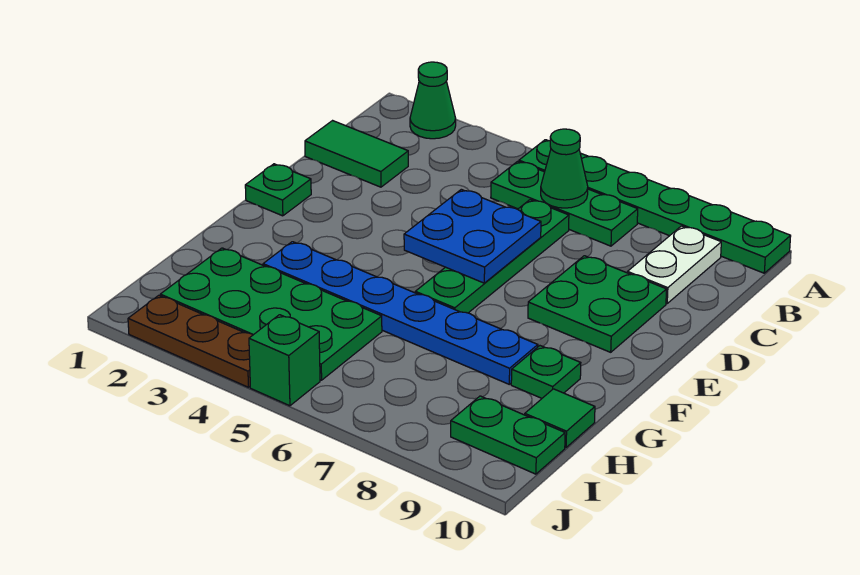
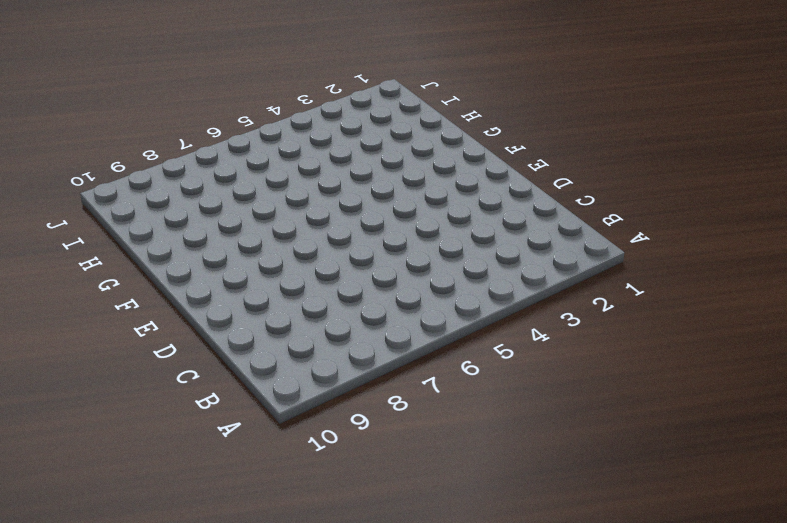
none -> green 1x1 cone [410,62,456,139]
none -> green 1x6 plate [519,140,791,273]
none -> green 1x3 plate [491,161,638,246]

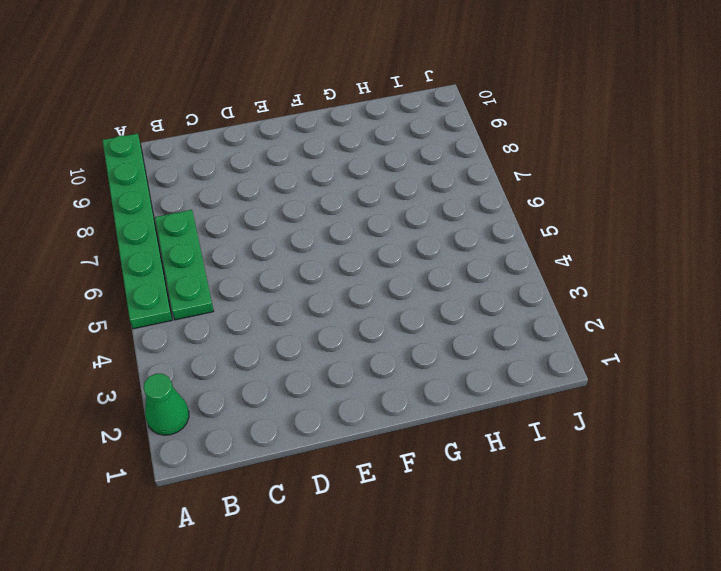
none -> white 1x2 plate [627,226,721,304]
none -> green 1x2 tile [305,121,408,187]
none -> green 1x4 plate [415,200,569,313]

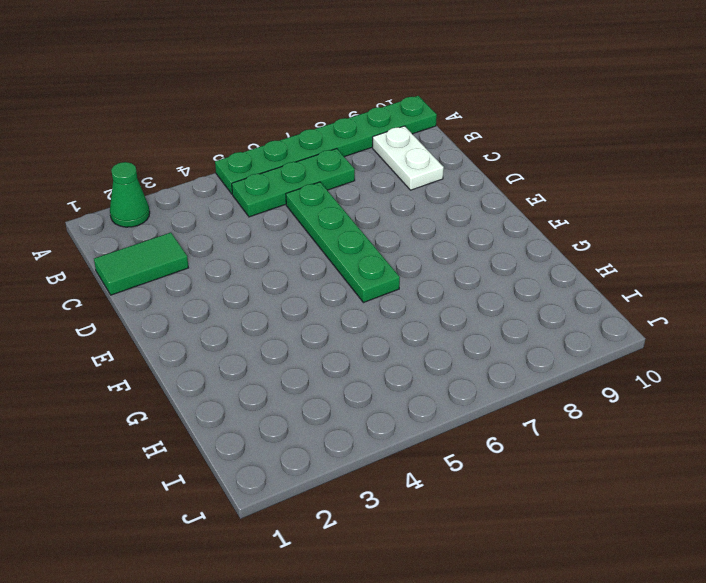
none -> green 2x2 plate [528,256,667,352]
none -> green 1x1 plate [245,164,311,216]
none -> blue 1x6 plate [263,242,538,384]

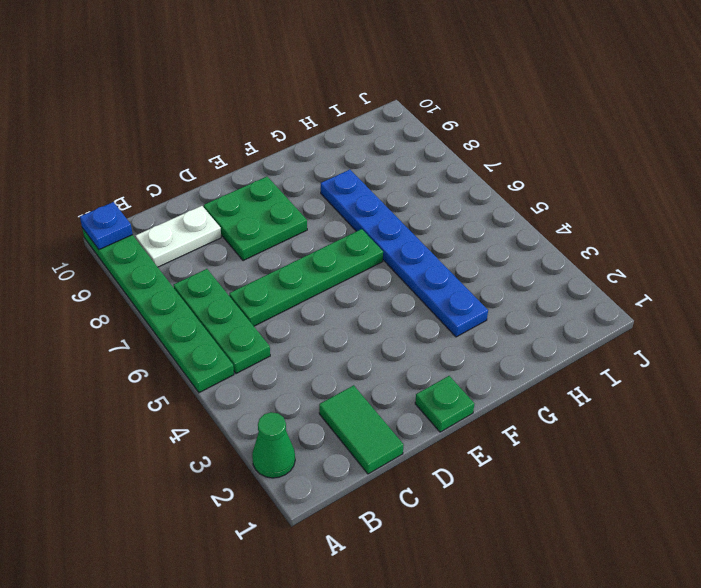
blue 1x1 plate [80,202,133,250] -> none
none -> green 1x1 plate [511,346,581,398]
none -> green 2x4 plate [160,248,382,380]
none -> green 1x1 tile [525,389,595,447]

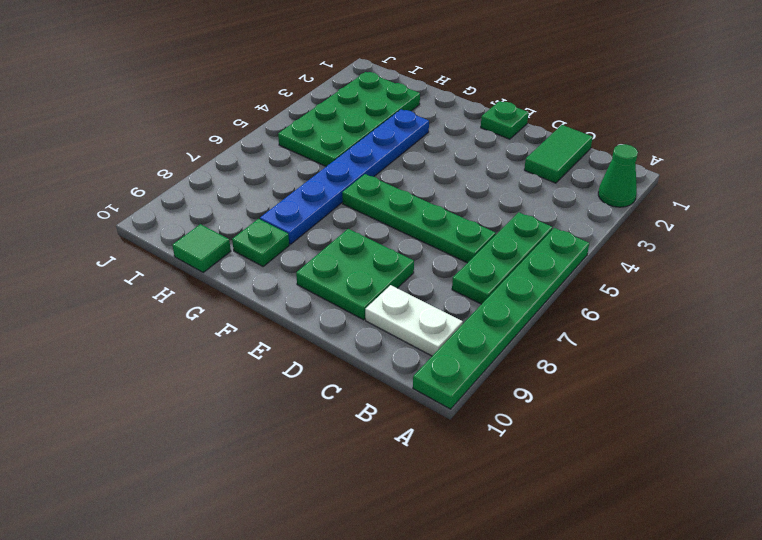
none -> green 1x2 plate [451,396,565,474]
none -> brown 1x3 plate [128,295,253,387]
none -> green 1x1 brick [249,315,320,406]

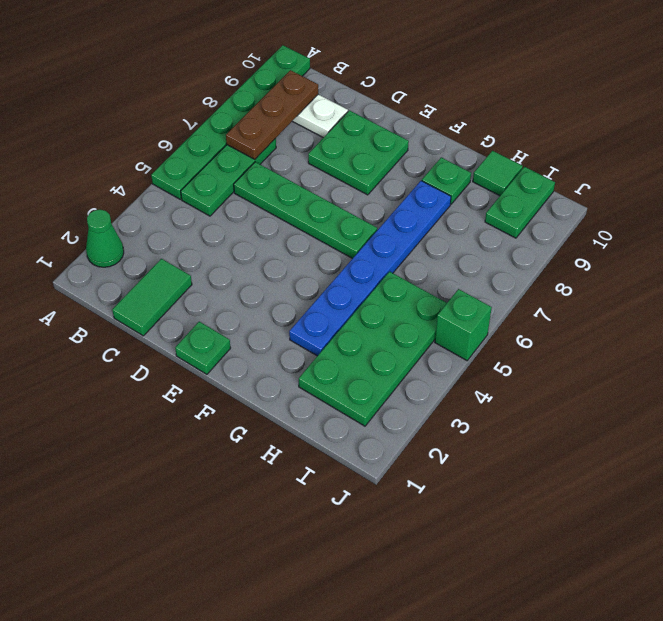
brown 1x3 plate [226,70,318,159] -> brown 1x3 plate moved to [128,295,253,387]
none -> green 1x1 cone [541,129,588,208]
none -> blue 2x2 plate [404,189,541,283]

